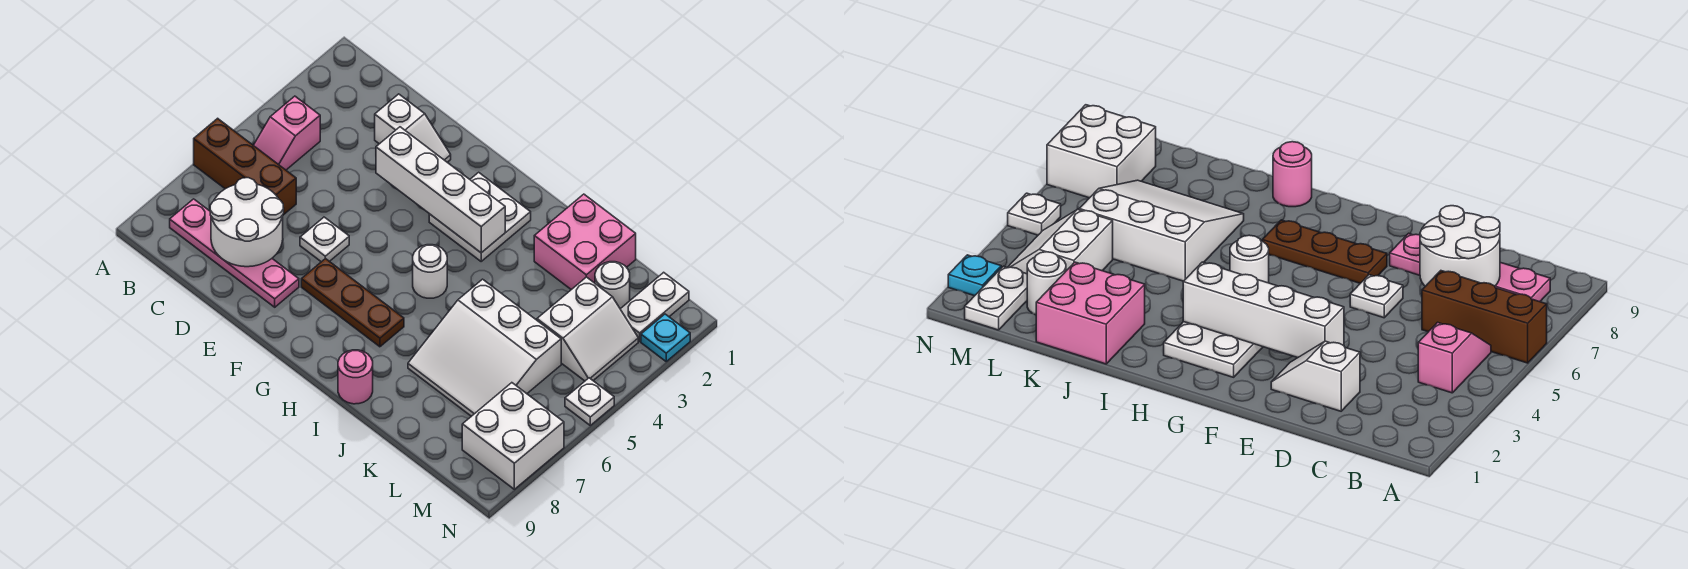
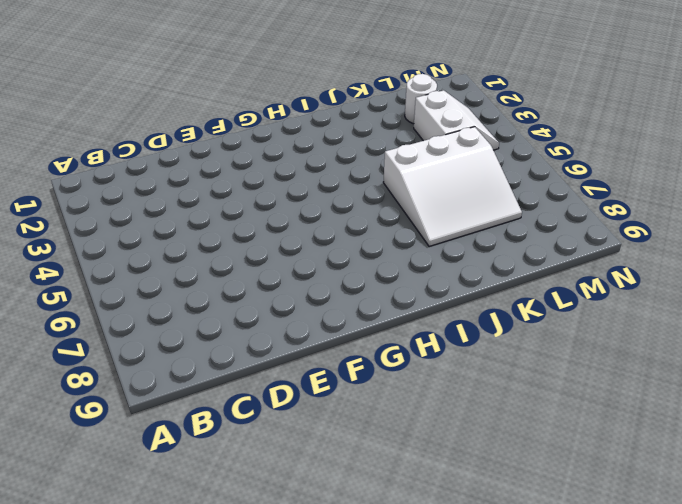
none -> brown 1x3 brick [194,118,296,215]
none -> pink 1x2 slope [253,96,320,170]
none -> pink 1x4 plate [170,199,299,307]

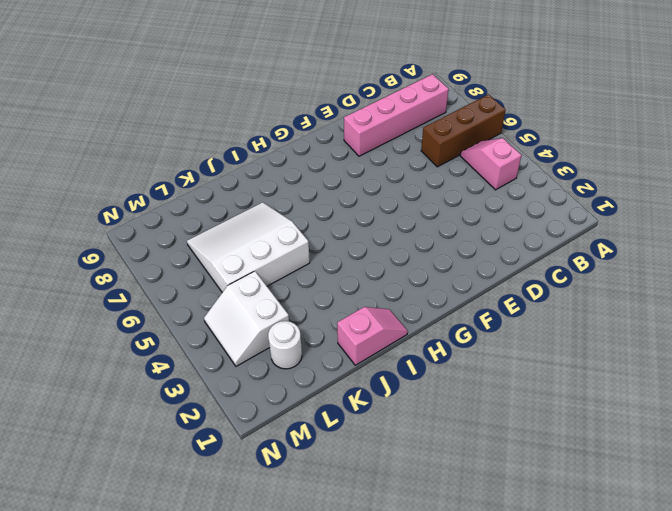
pink 1x4 brick [344,74,449,156] -> pink 1x4 plate [170,199,299,307]
pink 1x2 slope [337,307,408,365] -> pink 2x2 brick [534,194,636,290]
none -> white 1x2 slope [375,94,451,162]
none -> white 1x1 plate [300,217,349,262]
none -> brown 1x3 plate [301,258,404,347]

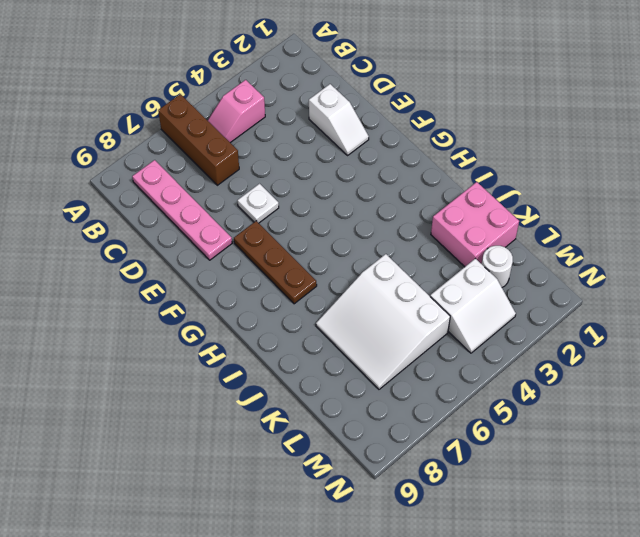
none -> white 2x2 plate [429,172,531,261]
none -> white 1x1 round brick [413,245,447,298]
none -> pink 1x1 round brick [338,350,373,404]

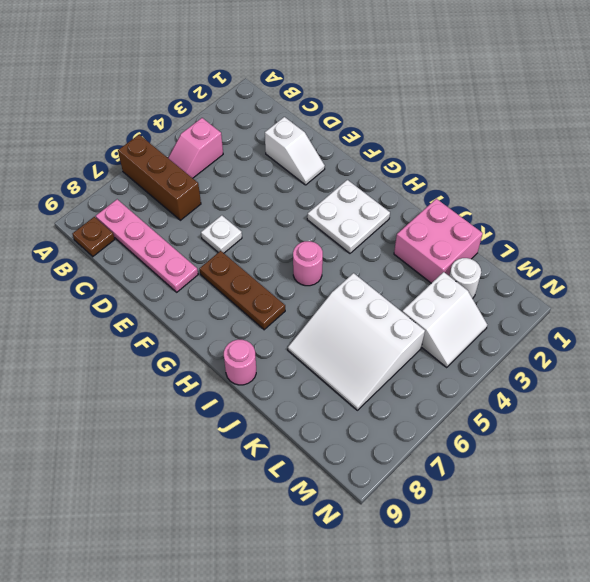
brown 1x1 plate [72,217,115,257] -> none
pink 1x1 round brick [293,241,323,286] -> white 1x1 round brick [413,245,447,298]
none -> white 1x2 plate [621,272,689,341]
none -> white 2x2 brick [462,383,564,489]
none -> cyan 1x1 plate [641,314,690,361]

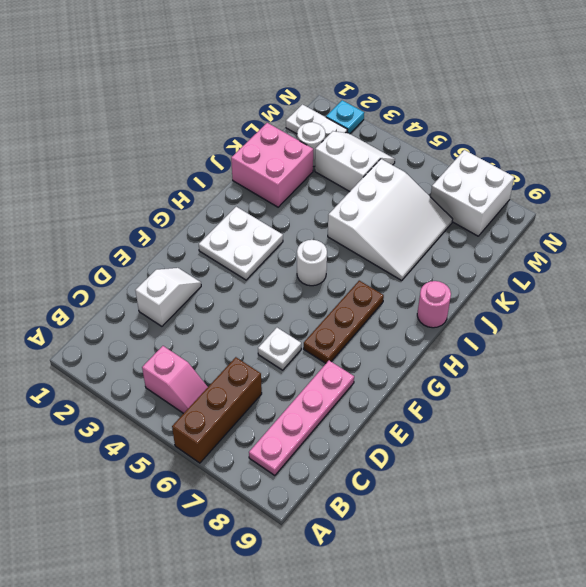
none -> white 1x1 plate [565,378,614,425]
none -> white 2x2 round brick [210,178,284,267]
none -> white 1x4 brick [376,127,505,253]

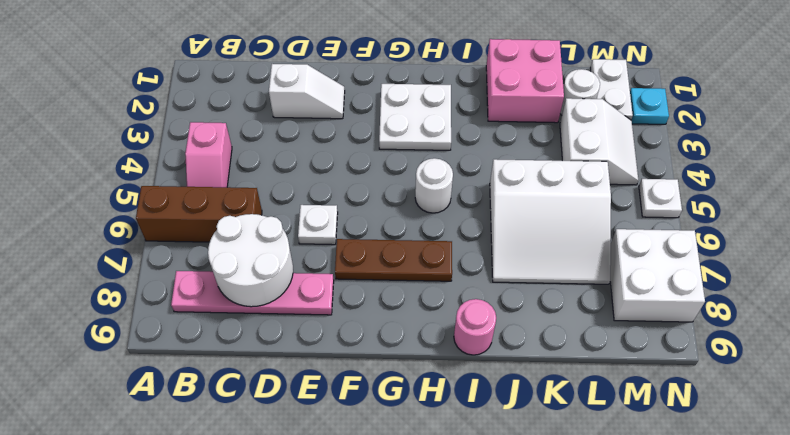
none -> white 1x4 brick [376,127,505,253]

